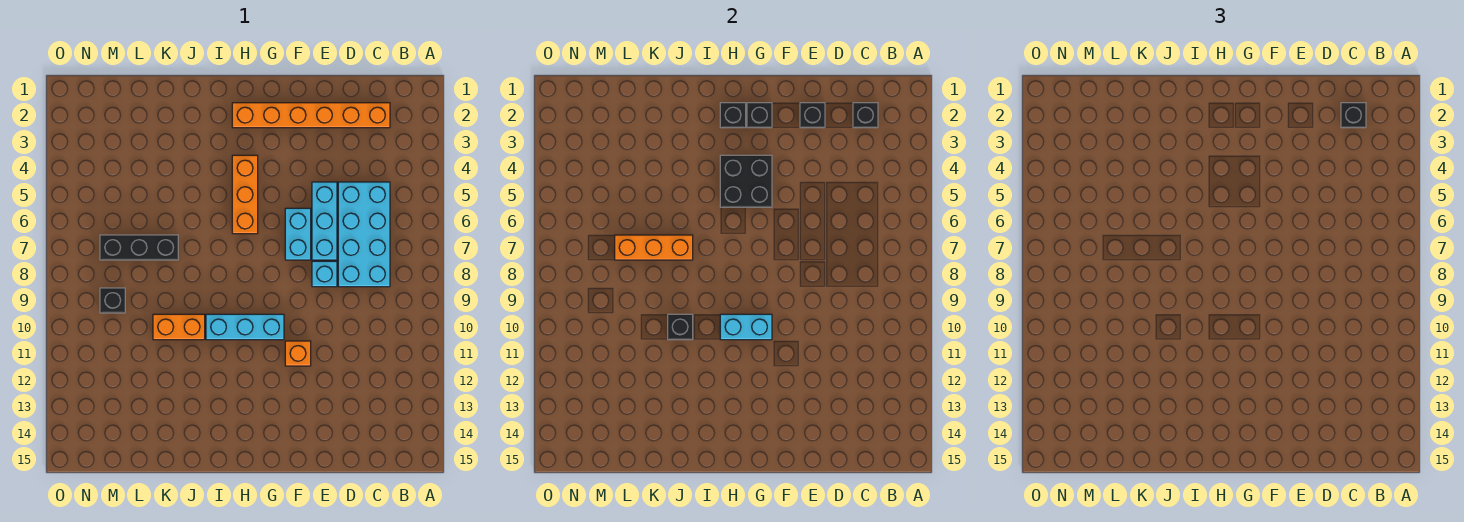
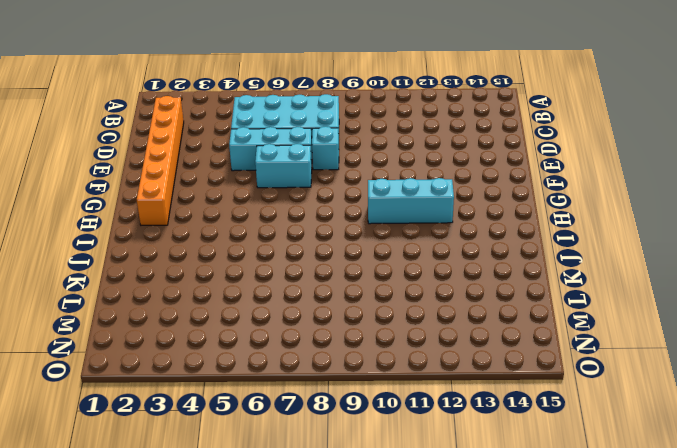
cyan 1x3 brick [368,178,454,224] -> cyan 1x3 brick turned to [206,314,284,340]
none -> orange 1x1 brick [285,341,311,366]
none -> orange 1x3 brick [232,155,258,234]
none -> orange 1x2 brick [153,314,205,340]

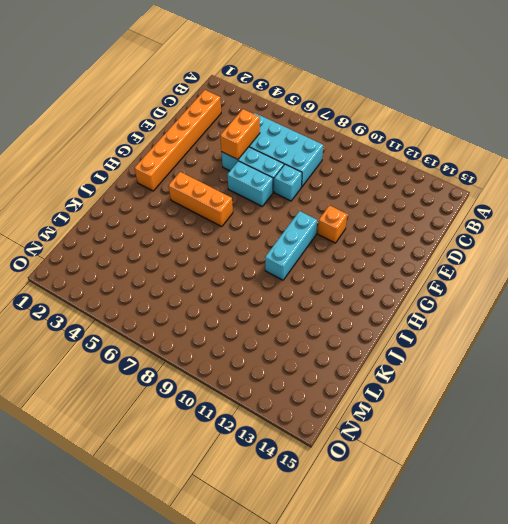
orange 1x2 brick [220,109,260,160] -> orange 1x2 brick moved to [153,314,205,340]
none -> black 1x3 brick [100,235,178,260]
none -> black 1x1 brick [100,288,125,313]
none -> black 1x1 brick [853,103,878,128]

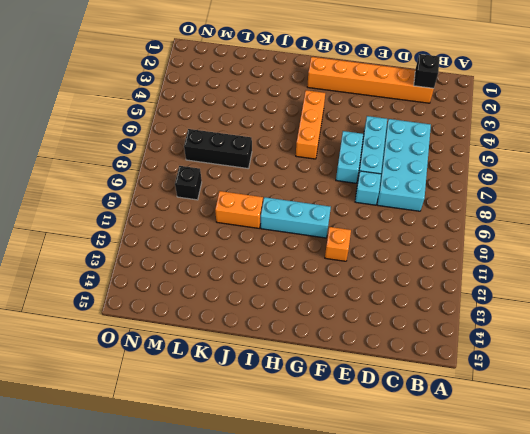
none -> black 1x1 brick [800,103,825,128]
none -> black 1x1 brick [747,103,772,128]
none -> black 2x2 brick [720,155,772,207]

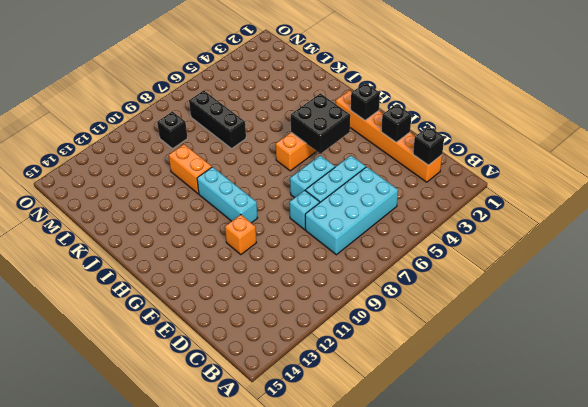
none -> cyan 1x2 brick [720,314,772,340]
none -> black 1x1 brick [720,103,746,128]
none -> orange 1x3 brick [615,235,693,260]

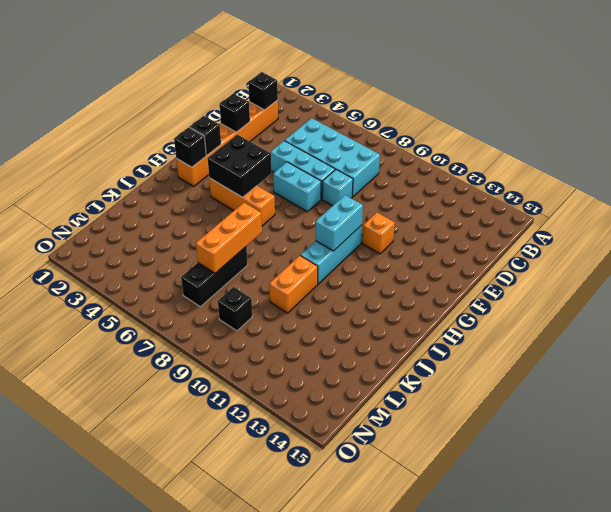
none -> black 1x1 brick [668,314,693,340]
none -> black 1x1 brick [1341,103,1366,128]

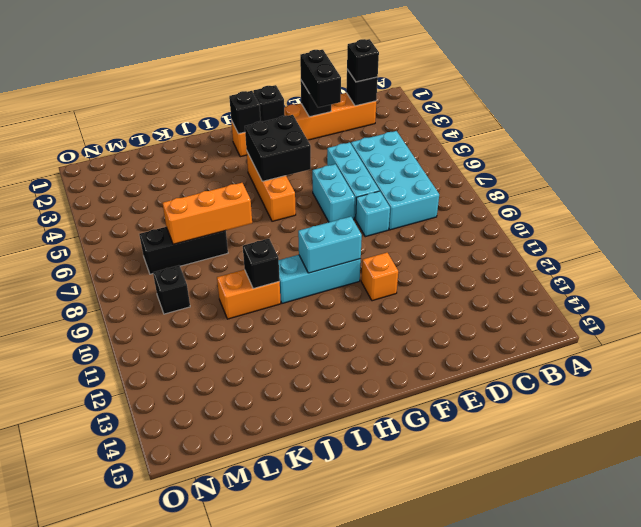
black 1x2 brick [300,50,341,107] -> none

